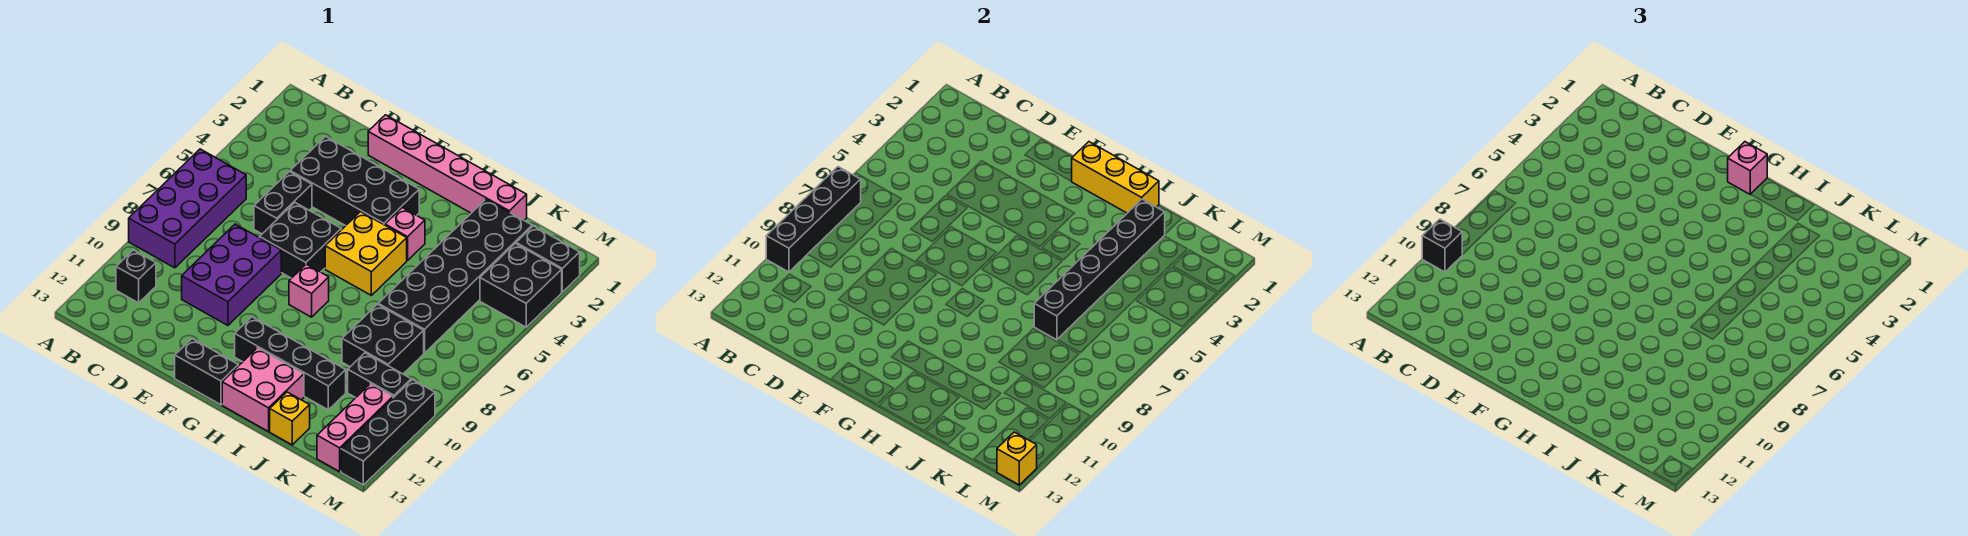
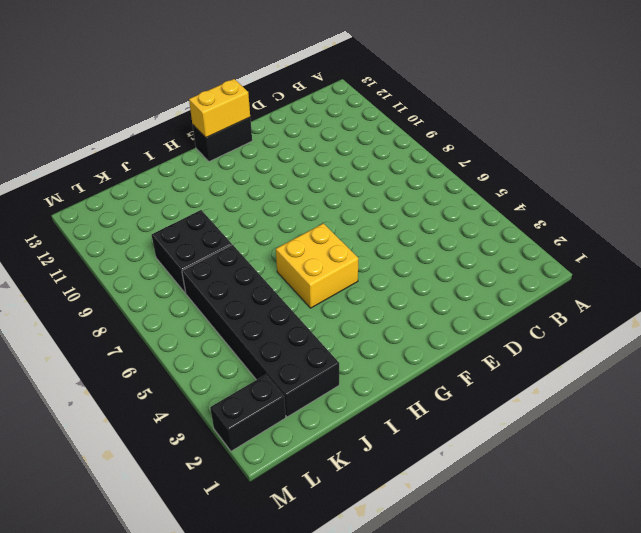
yellow 1x2 brick [189,79,250,138] -> none
none -> purple 2x4 brick [129,149,246,268]
none -> black 1x1 brick [116,250,156,303]
none -> black 2x4 brick [290,137,419,226]

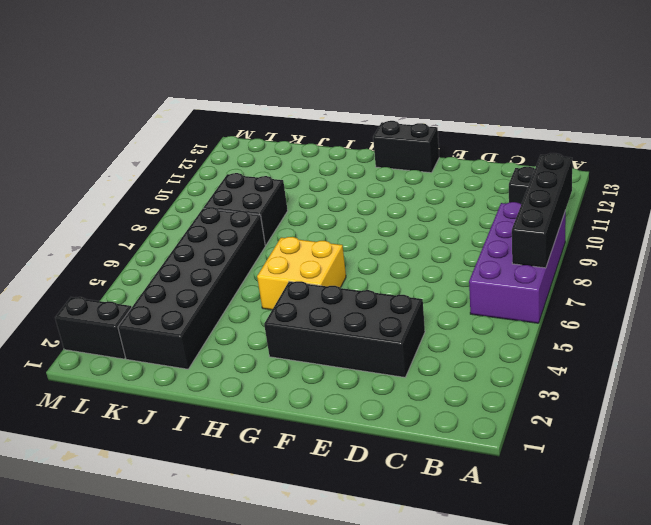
none -> black 1x2 brick [254,172,312,234]
none -> purple 2x3 brick [182,224,281,325]
none -> pink 1x6 brick [368,115,527,220]

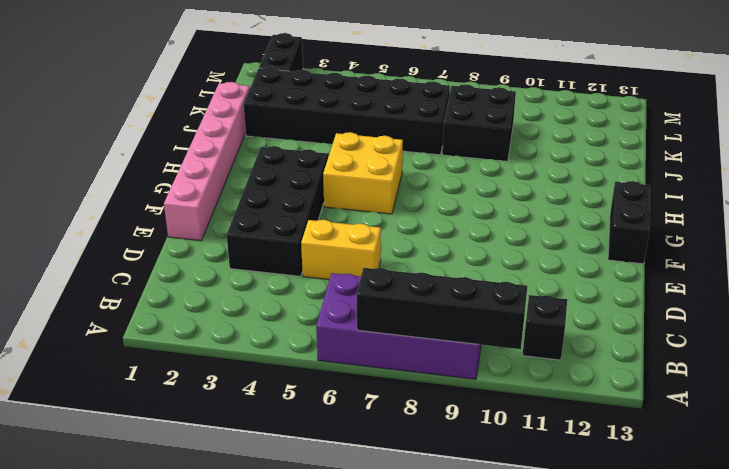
yellow 1x2 brick [301,220,381,280] -> black 1x2 brick [254,172,312,234]
none -> purple 2x3 brick [182,224,281,325]
none -> black 2x2 brick [260,203,341,278]
none -> pink 1x1 brick [289,264,329,317]

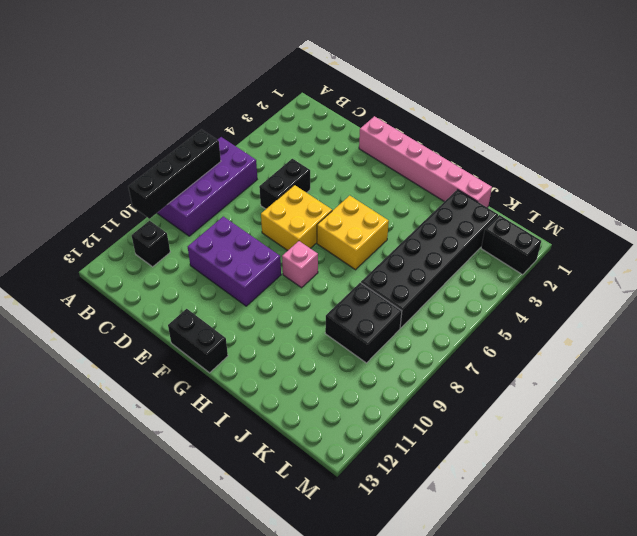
purple 2x3 brick [188,216,281,306] -> purple 2x3 brick turned to [182,224,281,325]
yellow 2x2 brick [261,185,332,250] -> black 2x2 brick [260,203,341,278]
none -> black 2x4 brick [290,137,419,226]
none -> black 1x4 brick [235,317,346,410]
none -> pink 1x1 brick [385,207,425,260]

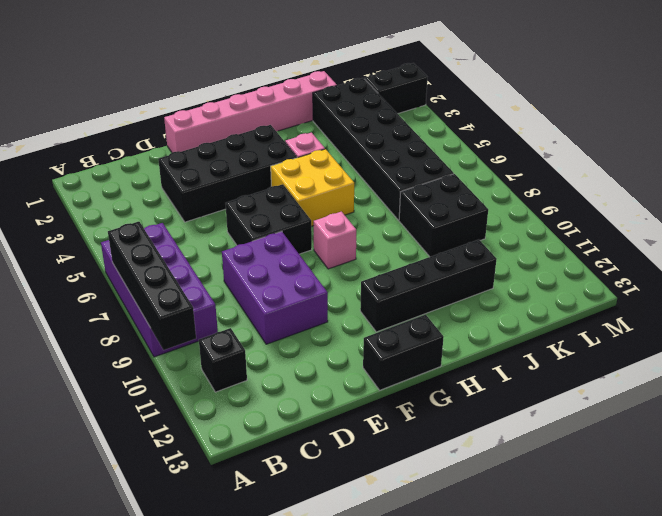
none -> black 1x2 brick [254,172,312,234]
none -> pink 2x2 brick [222,348,304,432]
none -> yellow 1x1 brick [270,392,310,445]

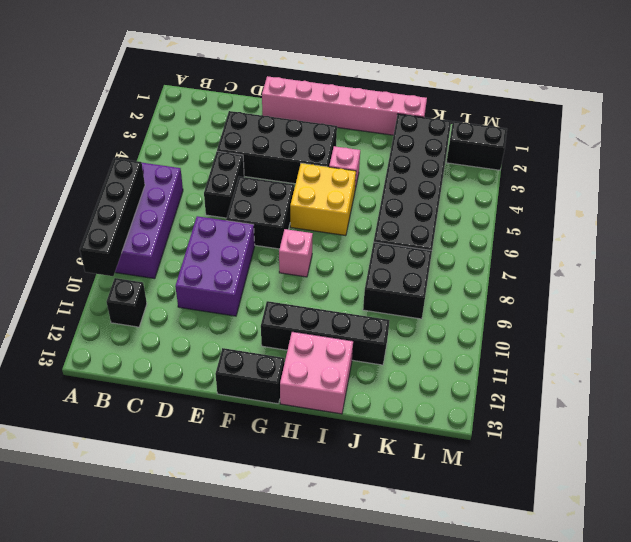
none -> yellow 1x1 brick [270,392,310,445]
none -> black 1x2 brick [348,353,411,398]
none -> black 2x2 brick [480,243,562,327]

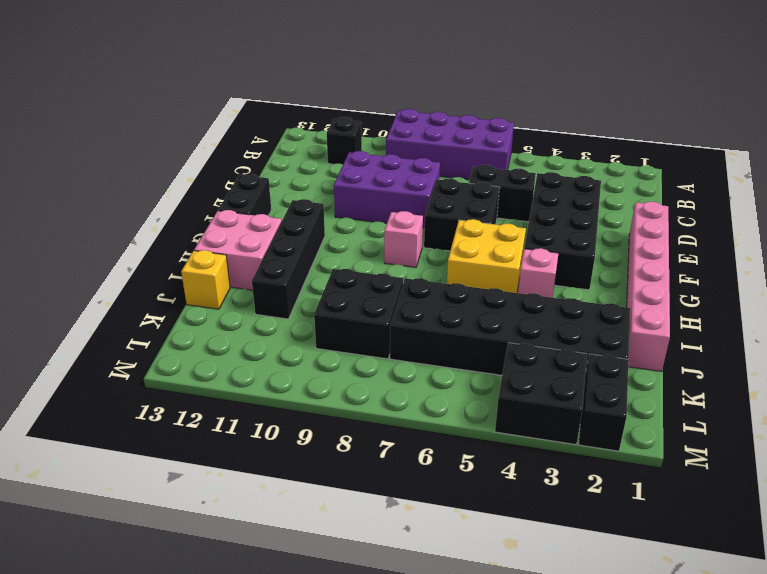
none -> black 1x2 brick [348,353,411,398]
none -> pink 1x3 brick [317,384,393,472]
none -> black 1x4 brick [341,380,435,485]

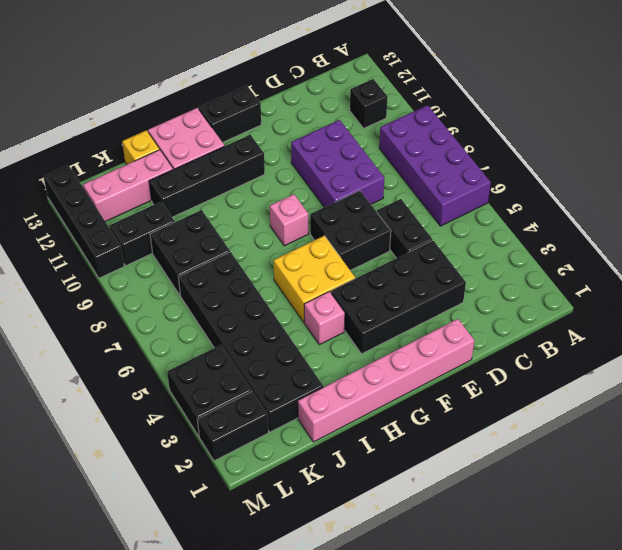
pink 1x3 brick [83,150,173,222] -> pink 1x3 brick turned to [317,384,393,472]
none -> black 1x4 brick [766,167,861,272]
none -> yellow 1x3 brick [1072,142,1159,213]
none -> black 1x6 brick [1034,199,1165,340]

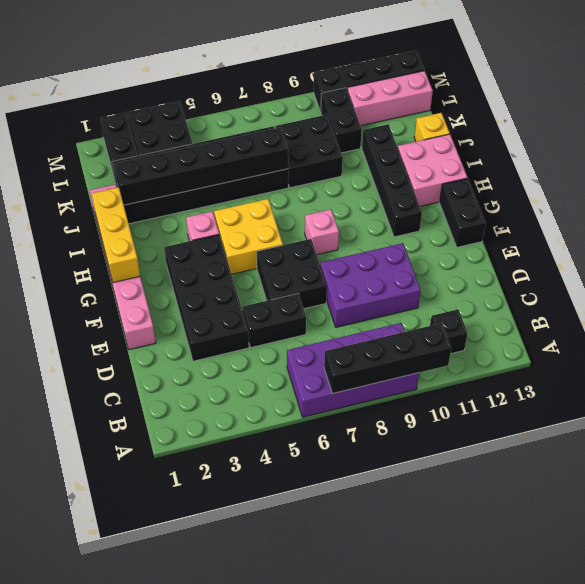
none -> yellow 1x1 brick [997,432,1037,485]
none -> black 1x1 brick [1422,219,1462,272]
none -> pink 1x1 brick [1728,142,1767,194]

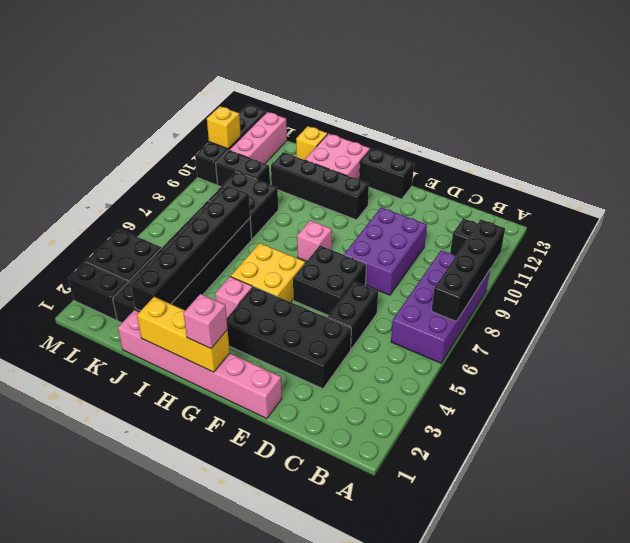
yellow 1x1 brick [207,106,241,149] -> yellow 1x1 brick moved to [997,432,1037,485]
none -> black 1x1 brick [1422,219,1462,272]

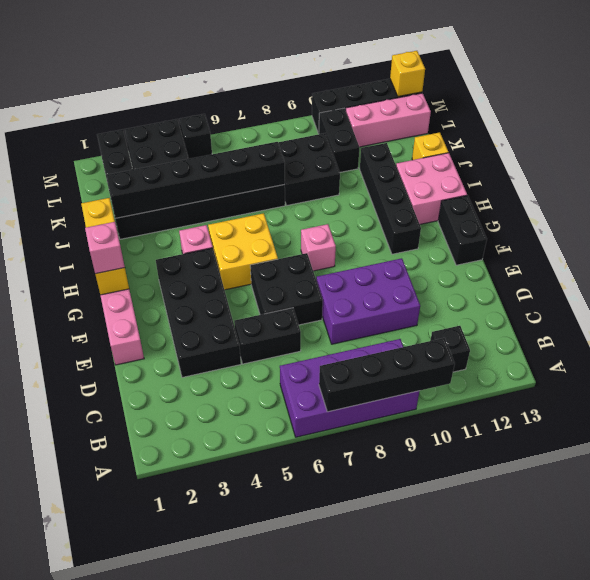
black 1x1 brick [179,114,212,159] -> black 1x1 brick moved to [1422,219,1462,272]

